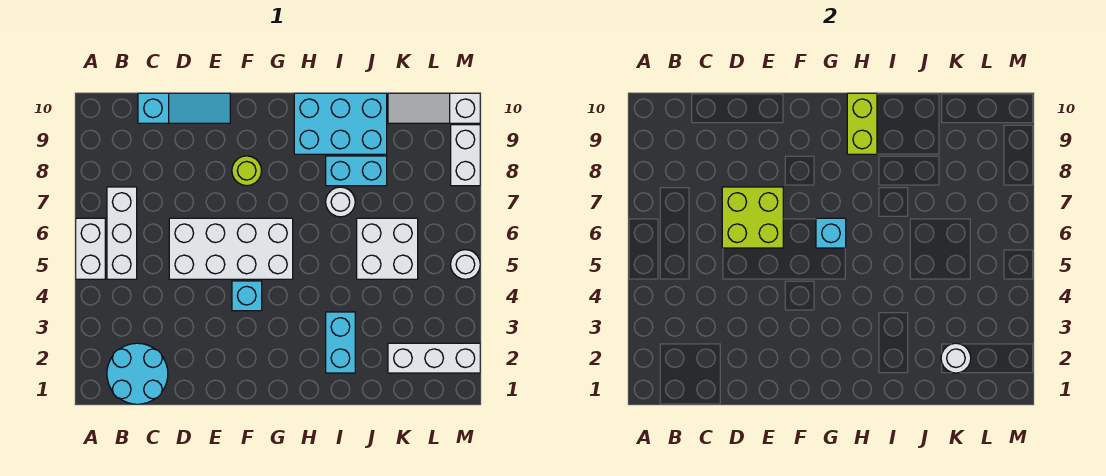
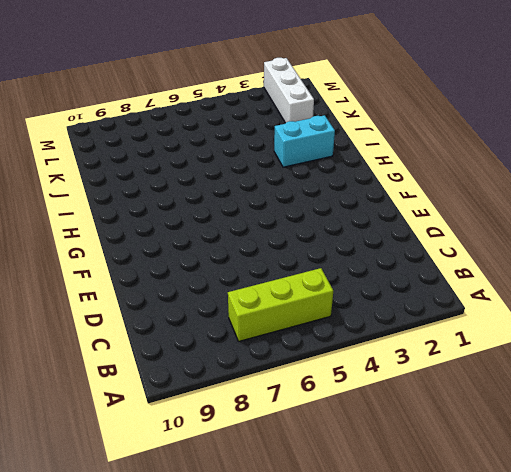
lime 1x3 brick [228,268,333,341] -> white 1x3 brick [107,187,137,279]
none -> white 1x2 brick [76,218,105,279]
none -> cyan 2x2 round brick [107,343,168,404]
none -> cyan 1x3 slope [138,93,230,123]

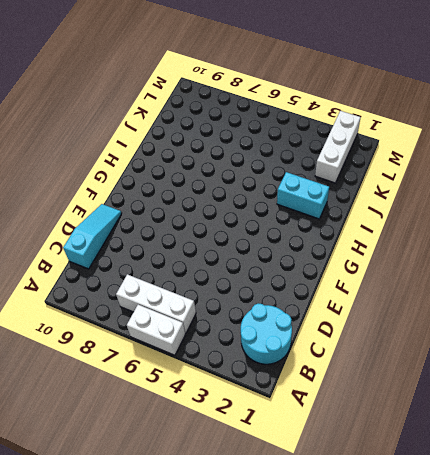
none -> white 2x4 brick [169,218,293,279]
none -> cyan 1x1 brick [232,281,262,311]
none -> lime 1x1 round brick [232,156,262,186]

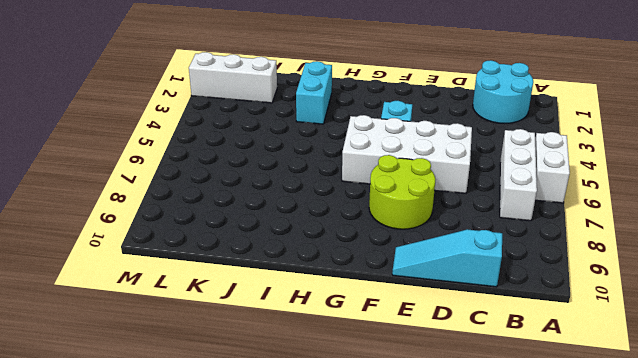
lime 2x2 round brick [369,155,435,229] -> lime 1x1 round brick [232,156,262,186]
none -> cyan 2x3 brick [294,93,387,154]
none -> white 1x1 round brick [326,187,355,217]
none -> cyan 1x2 brick [326,156,387,186]

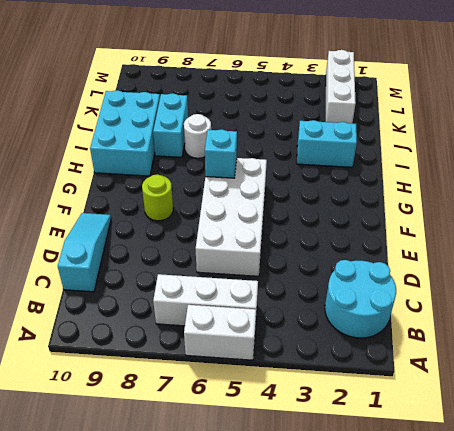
none -> cyan 1x1 brick [232,281,262,311]
none -> white 2x2 brick [357,218,418,279]
none -> white 1x3 slope [388,93,480,123]

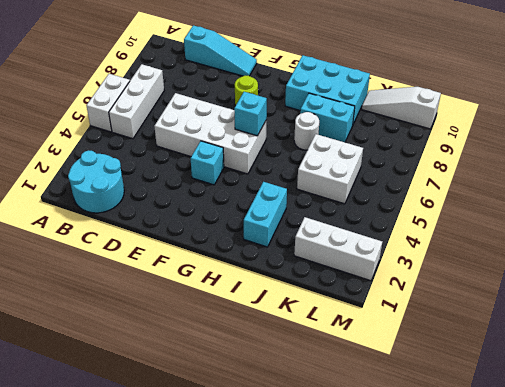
none -> white 1x1 round brick [451,250,480,279]
none -> white 1x2 brick [451,125,480,186]
none -> lime 2x2 brick [722,187,783,248]

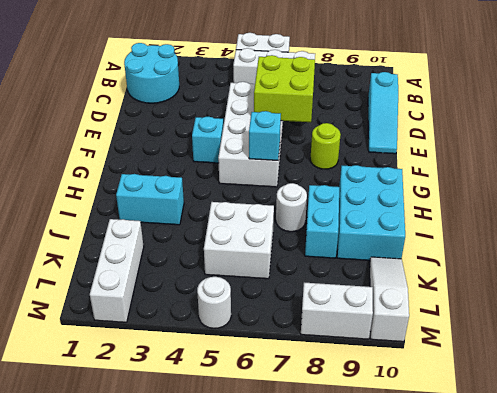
none -> lime 1x2 brick [847,93,877,154]
none -> white 1x1 round brick [941,343,971,373]

